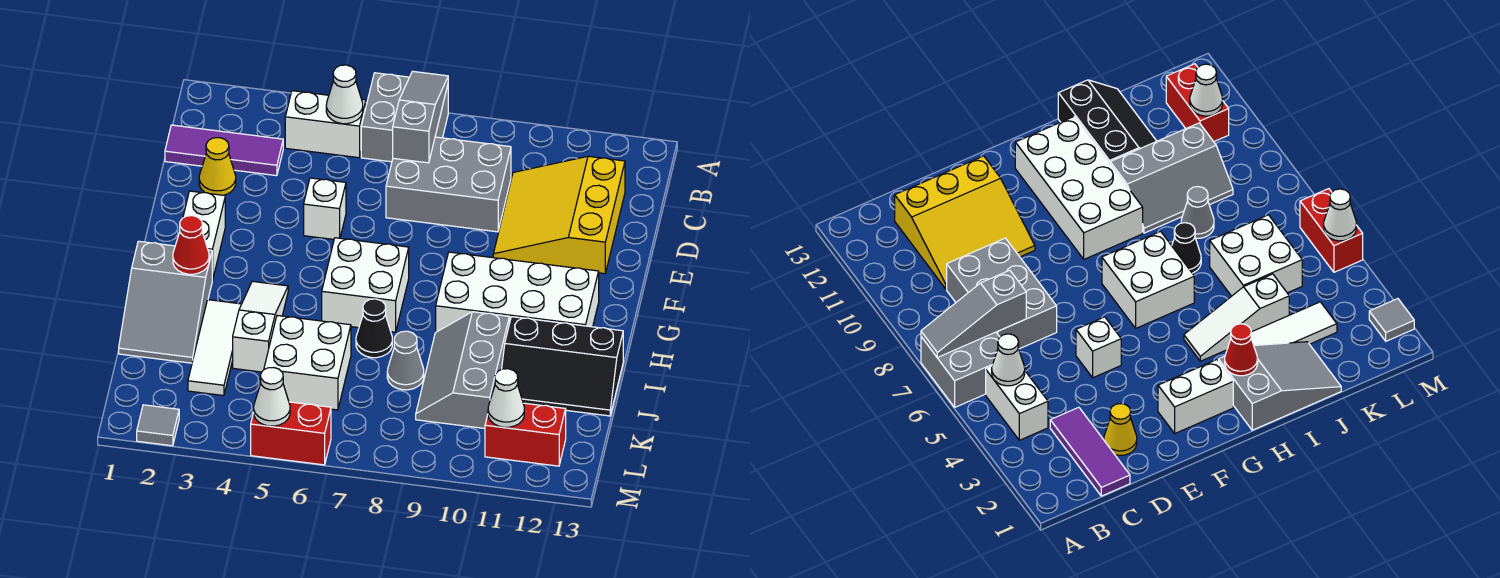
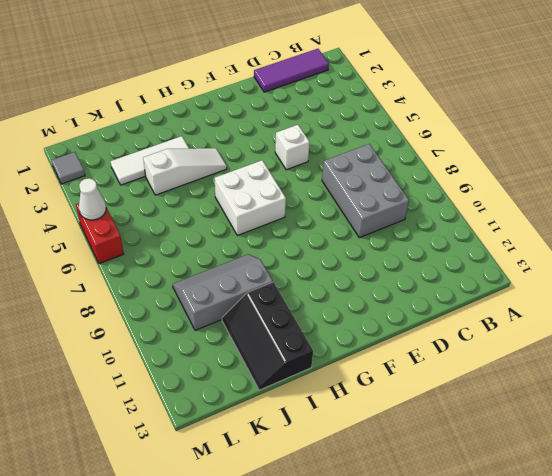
purple 1x3 tile [254,49,329,92] -> purple 1x3 tile turned to [165,125,283,176]
none -> grey 2x2 brick [361,73,448,162]
none -> white 1x2 brick [285,91,366,158]
none -> yellow 3x3 slope [493,156,625,274]

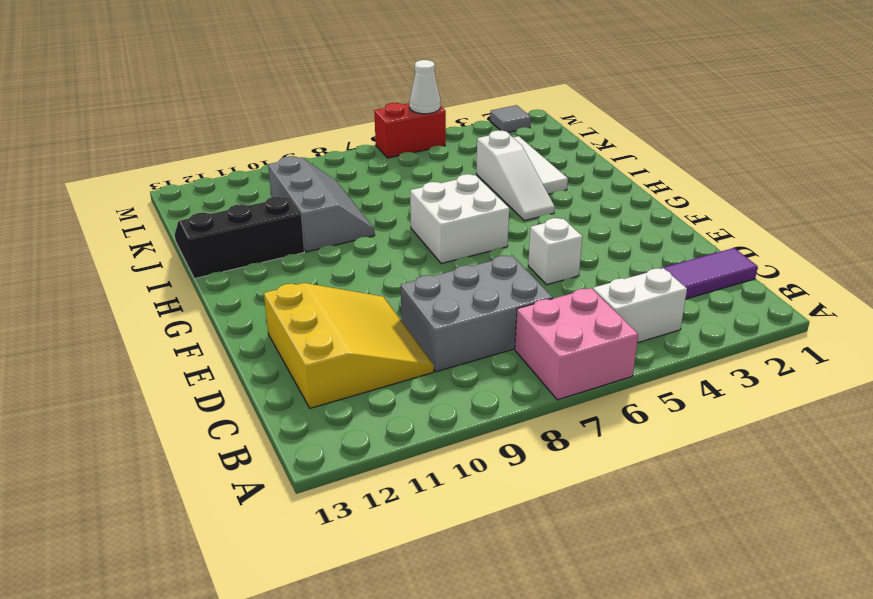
pink 2x2 brick [515,288,638,400] -> grey 2x2 brick [361,73,448,162]
none -> yellow 1x1 cone [199,138,236,195]
none -> white 1x2 brick [183,191,225,281]
none -> white 2x4 brick [436,252,599,332]

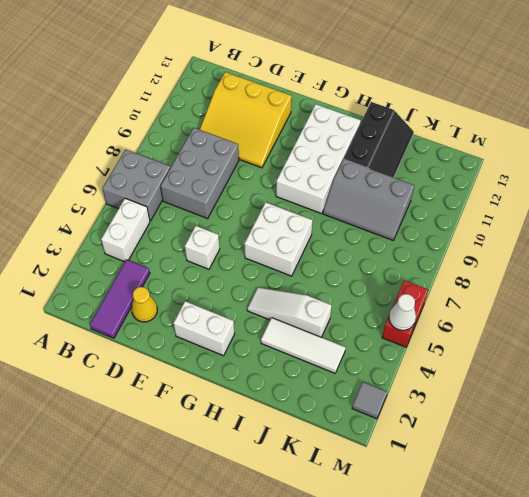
none -> grey 2x3 slope [119,241,212,363]
none -> black 1x1 cone [356,299,392,358]
none -> white 2x2 brick [264,315,351,410]

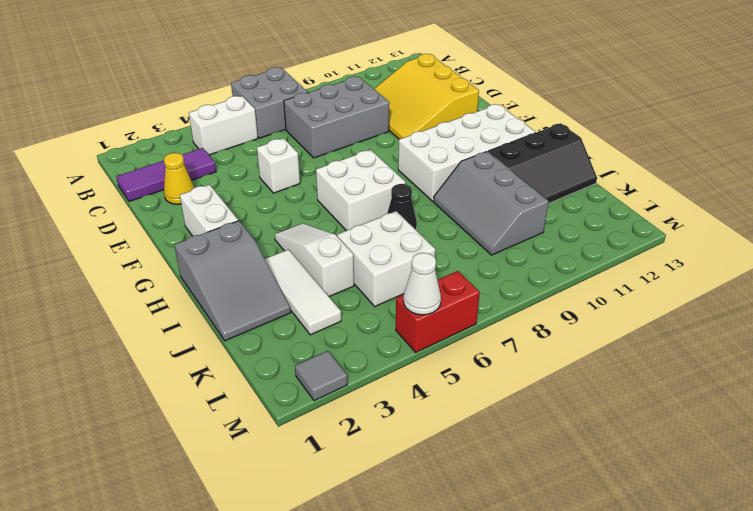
none -> grey 1x1 cone [387,331,424,390]
none -> red 1x2 brick [485,403,566,466]
none -> grey 1x3 slope [393,71,448,163]

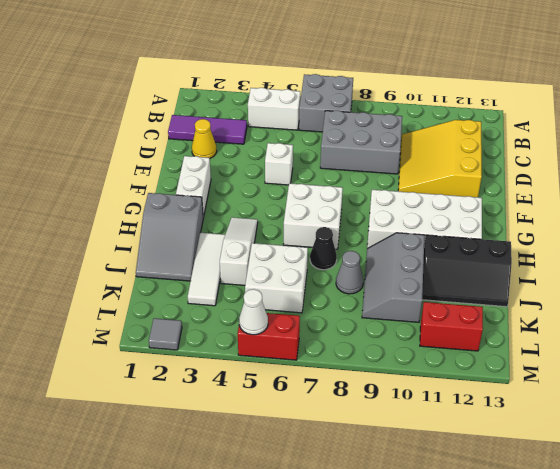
none -> grey 1x3 slope [393,71,448,163]
none -> white 1x1 cone [326,65,363,124]
none -> red 1x1 cone [173,216,209,274]

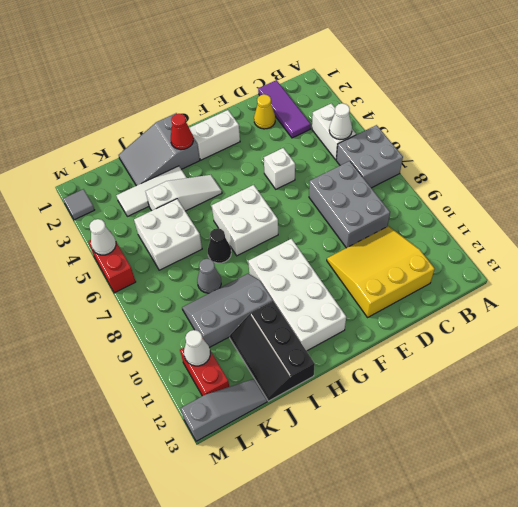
grey 1x3 slope [181,379,267,441] -> grey 1x3 slope moved to [393,71,448,163]

